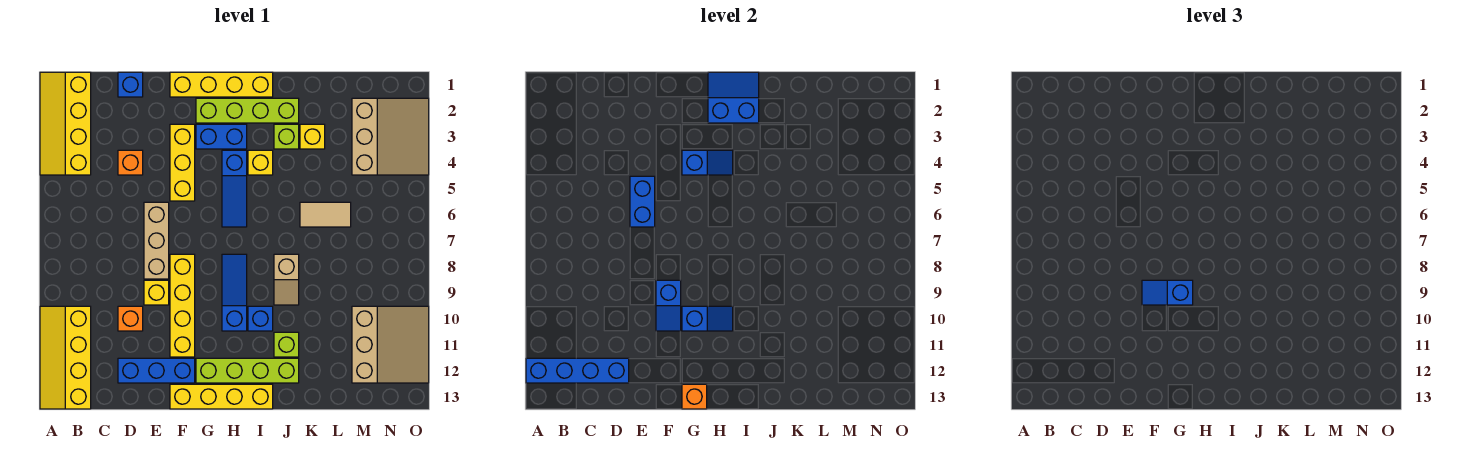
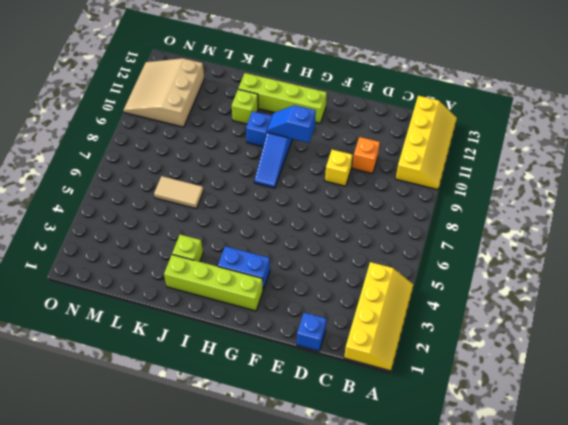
none -> orange 1x1 brick [118,150,143,175]
none -> blue 1x3 brick [118,358,195,383]
none -> tan 1x3 brick [144,202,169,279]
none -> yellow 1x4 brick [170,72,273,97]

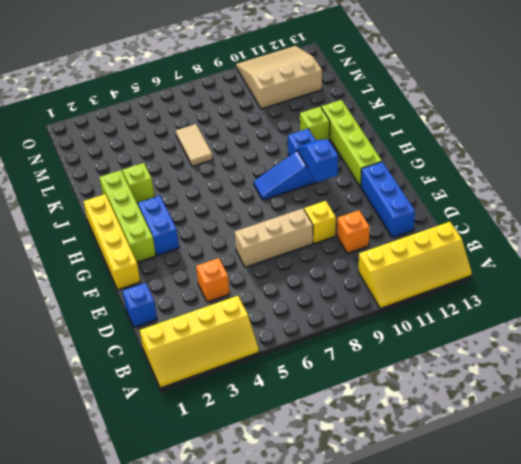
none -> yellow 1x3 brick [170,124,195,201]
none -> yellow 1x4 brick [170,254,195,357]
none -> yellow 1x4 brick [170,384,273,409]
none -> blue 1x3 slope [222,150,247,227]

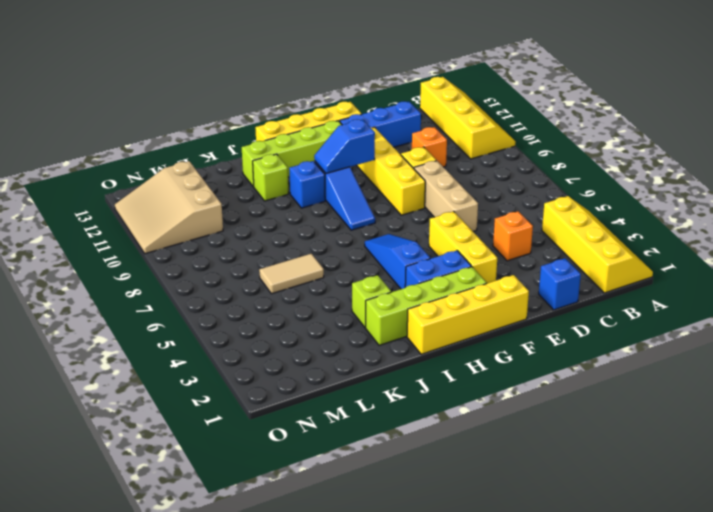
none -> yellow 1x1 brick [248,150,273,175]
none -> tan 1x2 slope [274,254,299,305]
none -> yellow 1x1 brick [300,124,325,149]
none -> tan 3x3 slope [352,98,429,175]

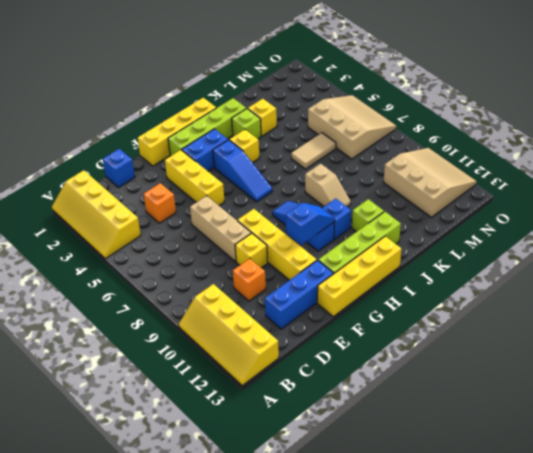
tan 3x3 slope [308,95,396,159] -> tan 3x3 slope moved to [352,98,429,175]
none -> blue 1x4 brick [526,358,629,383]
none -> blue 1x2 brick [630,176,655,227]
none -> blue 1x2 slope [656,280,681,331]
none -> blue 1x2 slope [682,150,733,175]

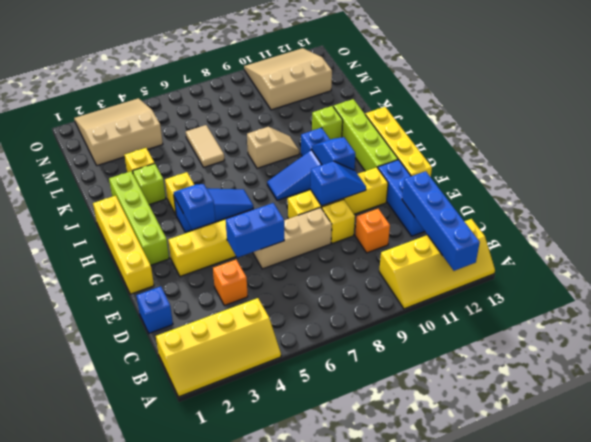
none -> blue 1x2 brick [196,124,247,149]
none -> orange 1x1 brick [682,384,707,409]
none -> blue 2x2 slope [708,72,759,123]
none -> blue 1x2 slope [1142,280,1193,305]

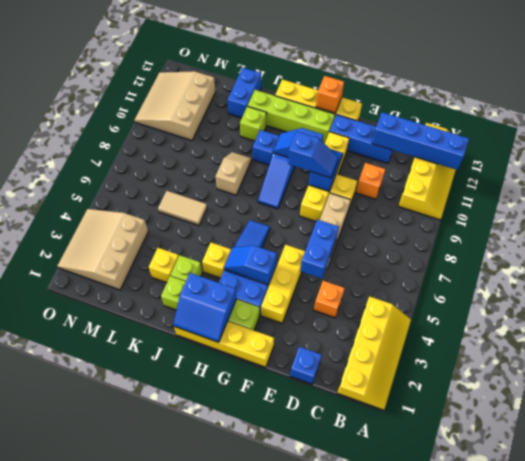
blue 1x2 brick [228,68,261,118] -> none

